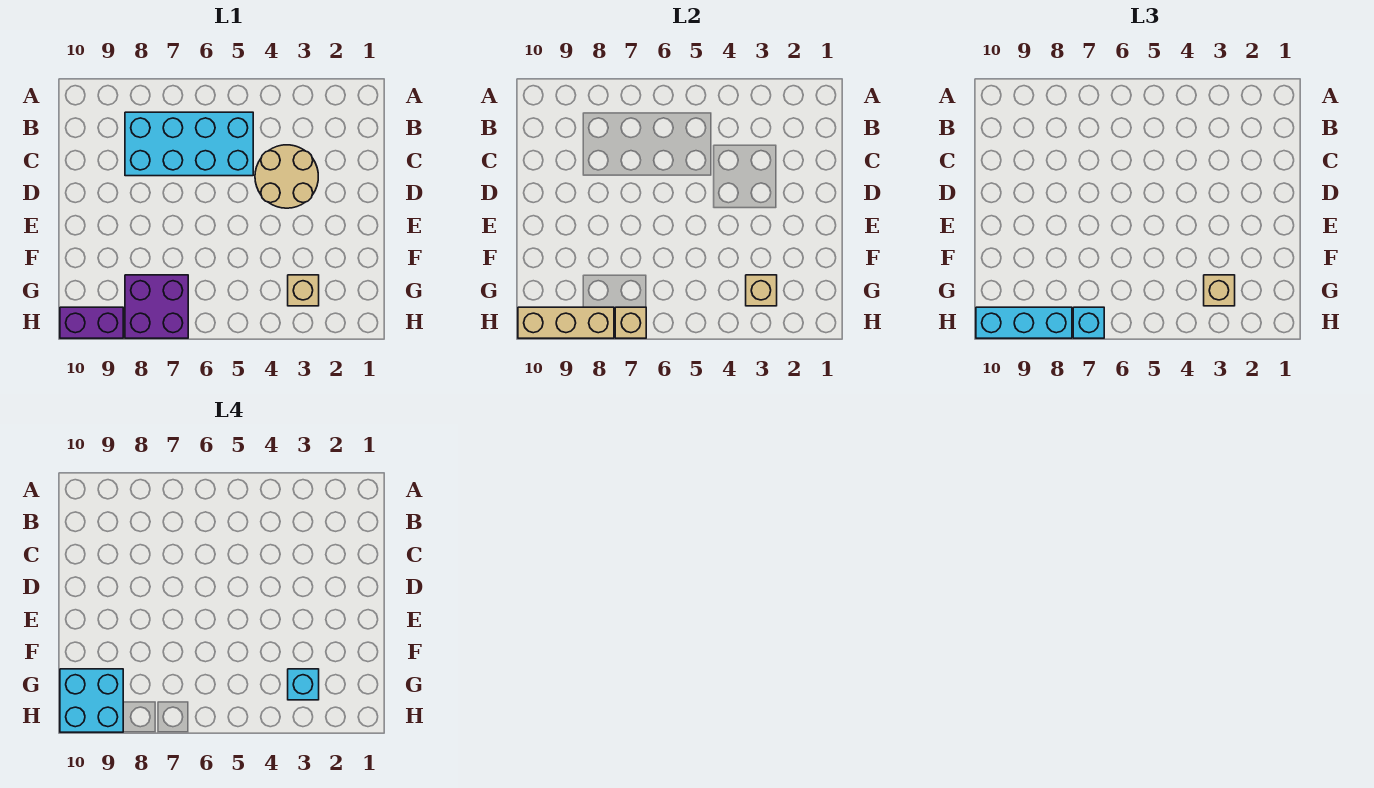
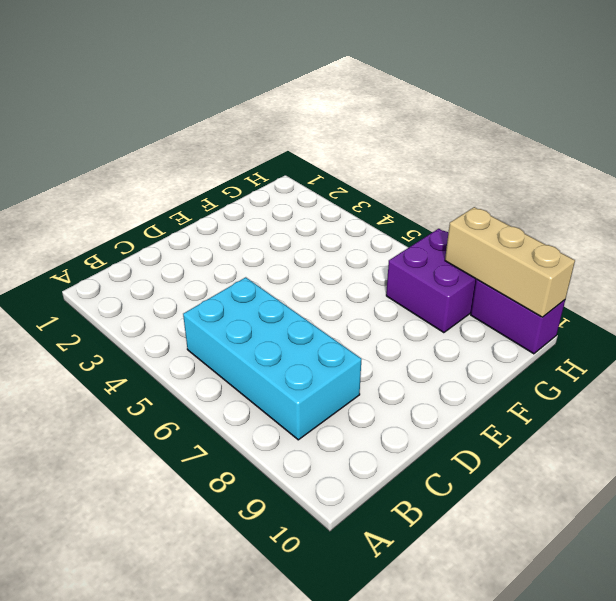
none -> tan 2x2 round brick [255,145,318,208]
none -> tan 1x1 brick [288,275,319,306]
none -> tan 1x1 brick [746,275,777,306]

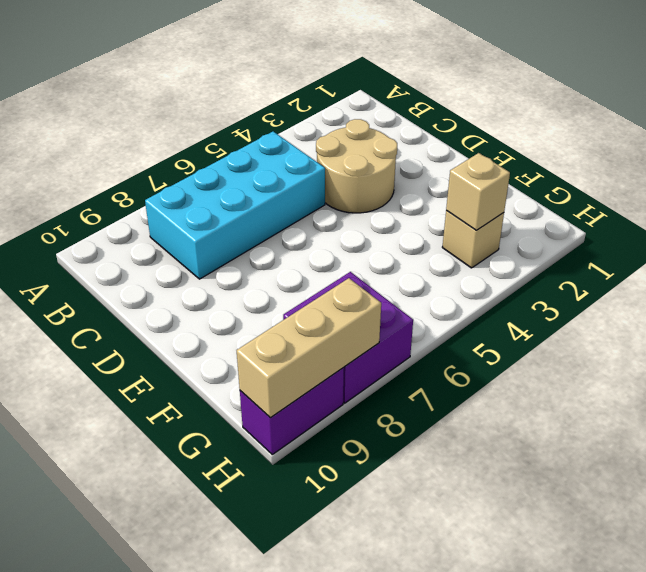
none -> tan 1x1 brick [615,307,646,338]
none -> tan 1x1 brick [1204,275,1235,306]
none -> cyan 1x1 brick [1073,307,1104,338]

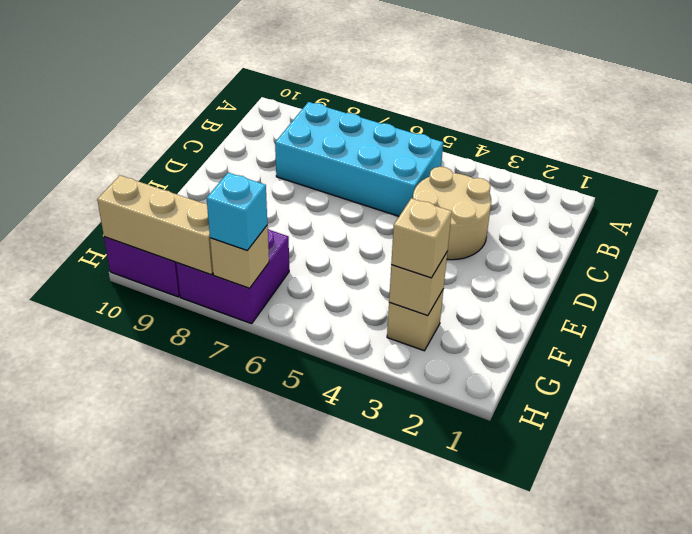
none -> cyan 1x3 brick [976,307,1072,338]
none -> cyan 1x1 brick [288,669,319,700]
none -> cyan 2x2 brick [60,669,123,732]

